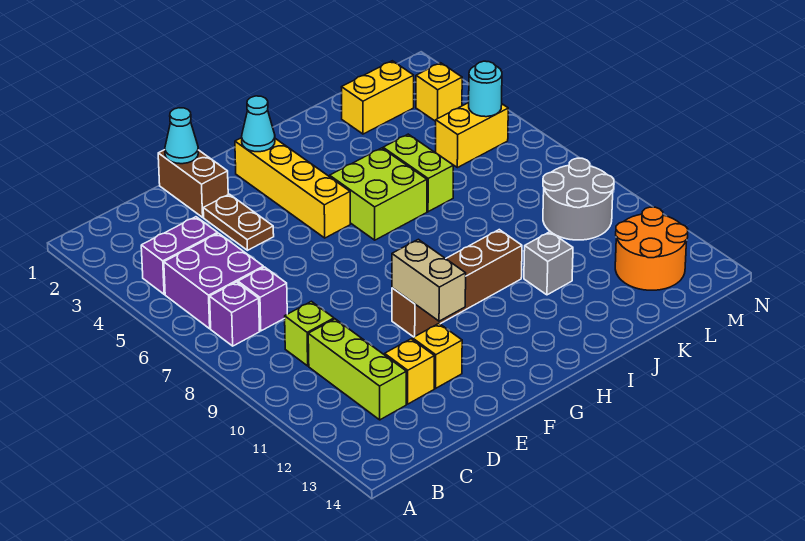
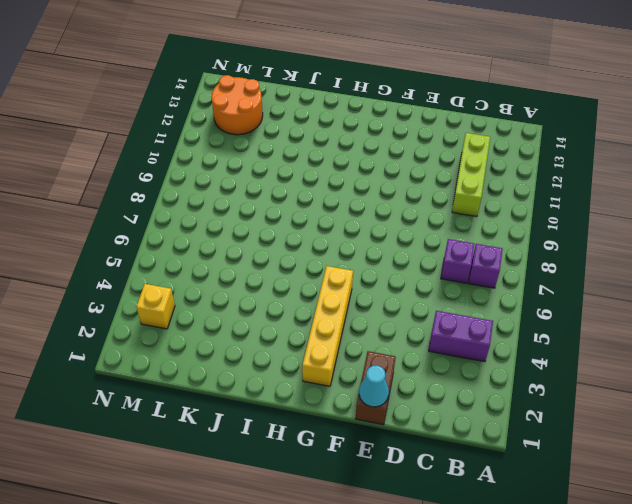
none -> purple 2x2 brick [164,233,264,329]
none -> lime 1x1 brick [285,301,334,366]
none -> yellow 1x1 brick [385,339,434,404]

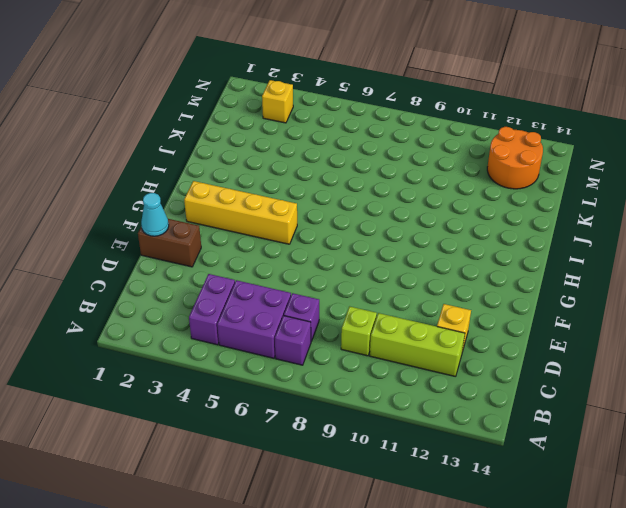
none -> brown 1x2 plate [203,194,274,250]
none -> yellow 1x1 brick [413,324,462,388]
none -> brown 1x4 brick [392,230,522,337]

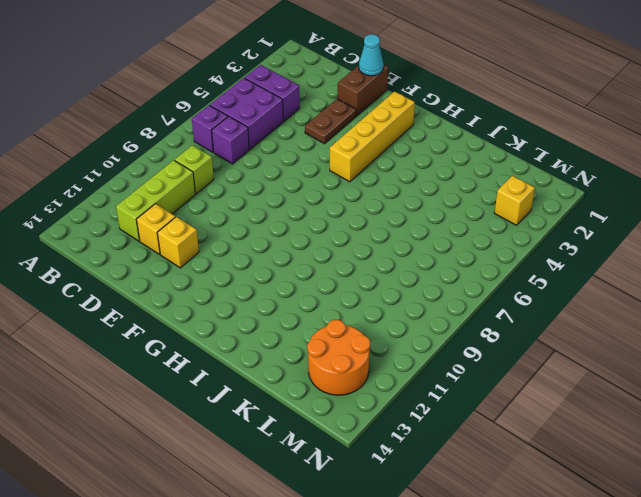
none -> brown 1x4 brick [392,230,522,337]
none -> lime 2x2 brick [330,148,427,240]
none -> lime 1x2 brick [383,134,453,212]

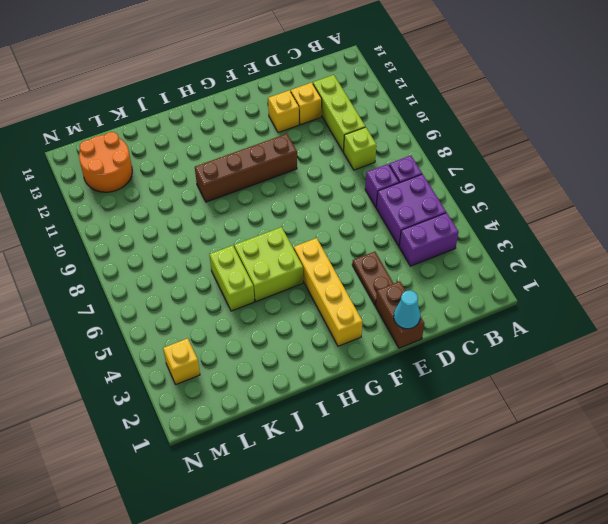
none -> grey 1x1 brick [524,232,573,295]
none -> yellow 1x2 brick [342,61,414,134]
none -> yellow 1x2 brick [436,103,508,168]

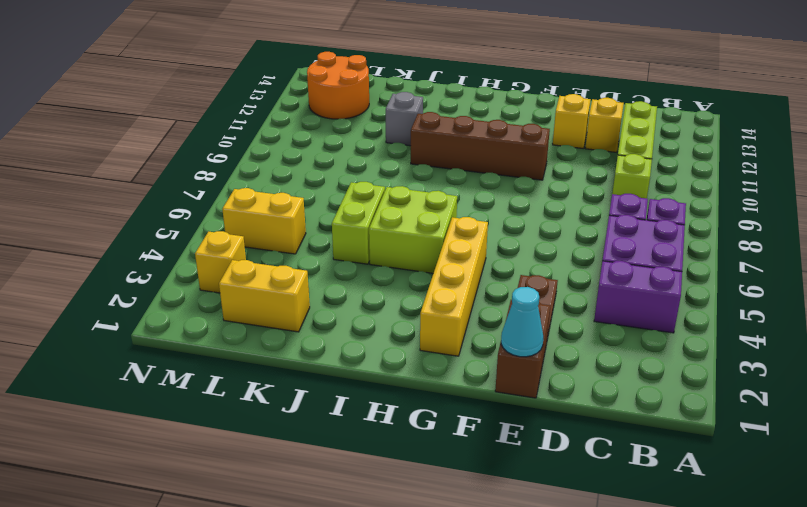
none -> grey 2x2 round brick [543,158,614,240]
none -> tan 1x2 brick [392,239,466,321]
none -> cyan 1x1 cone [242,96,275,152]

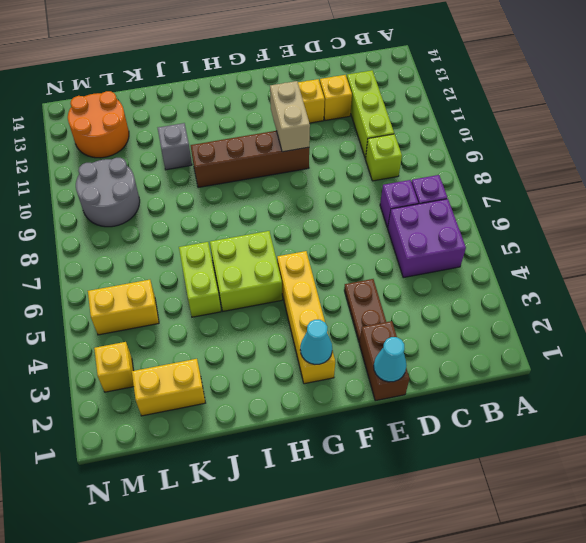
none -> purple 1x2 brick [141,217,218,294]
none -> cyan 1x1 round brick [469,61,502,117]

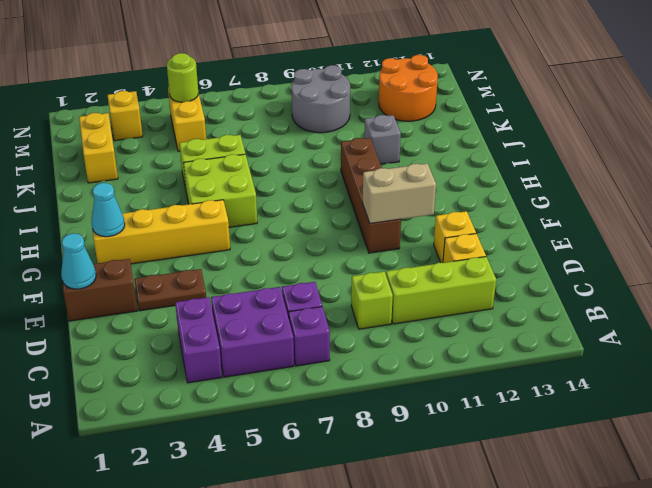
lime 1x1 round brick [167,53,198,102] -> cyan 1x1 round brick [469,61,502,117]

